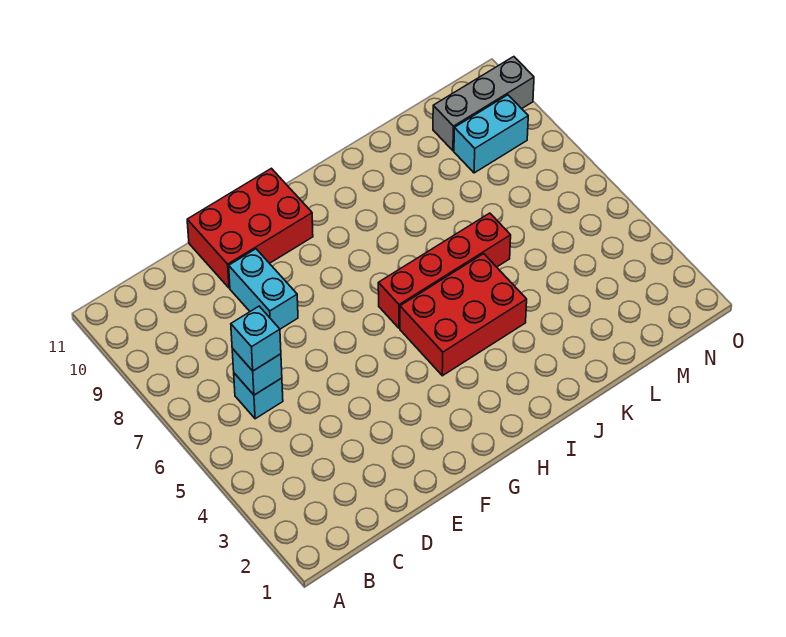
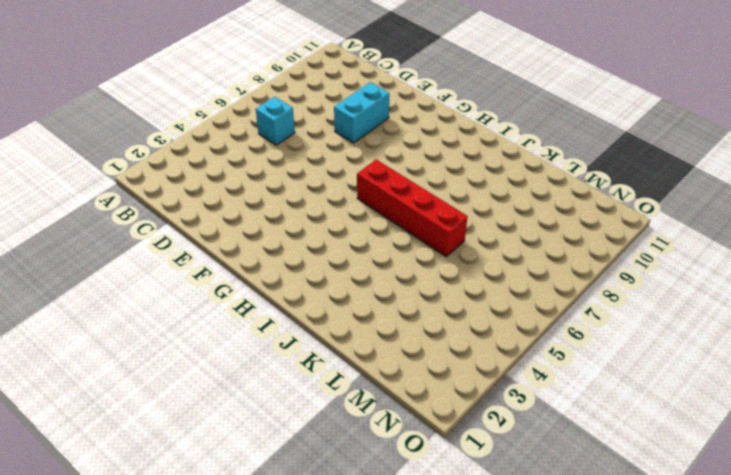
none -> red 2x3 brick [187,168,313,288]
none -> red 2x3 brick [400,254,527,376]

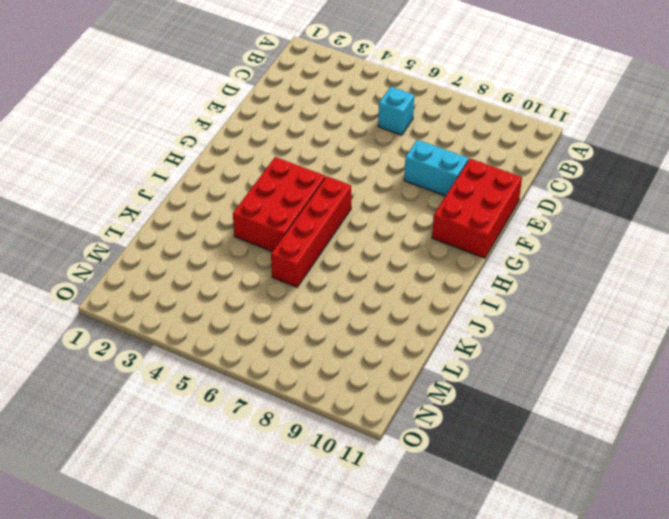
none -> cyan 1x2 brick [454,95,528,173]
none -> grey 1x3 brick [433,57,534,151]

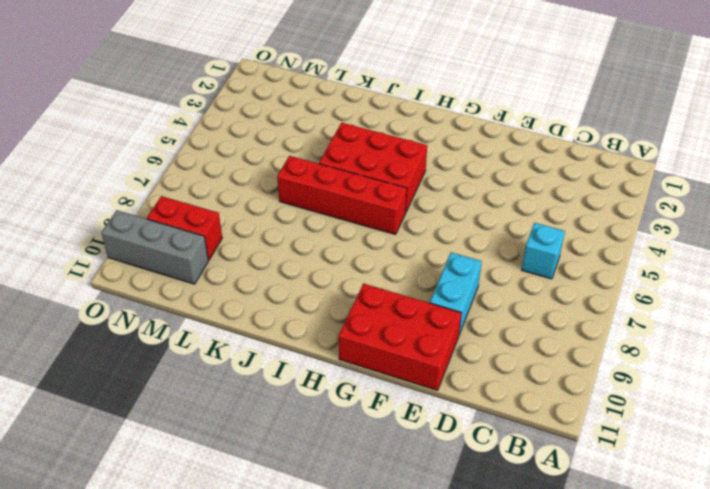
red 1x2 brick [147,196,222,260] -> cyan 1x2 brick [454,95,528,173]
none -> cyan 1x1 brick [232,349,282,395]
none -> cyan 1x1 brick [231,306,281,371]

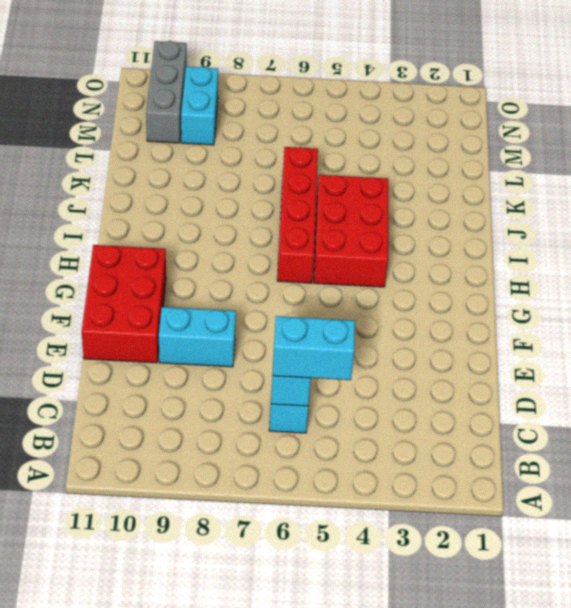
cyan 1x2 brick [272,316,355,380] -> cyan 1x1 brick [231,306,281,371]

